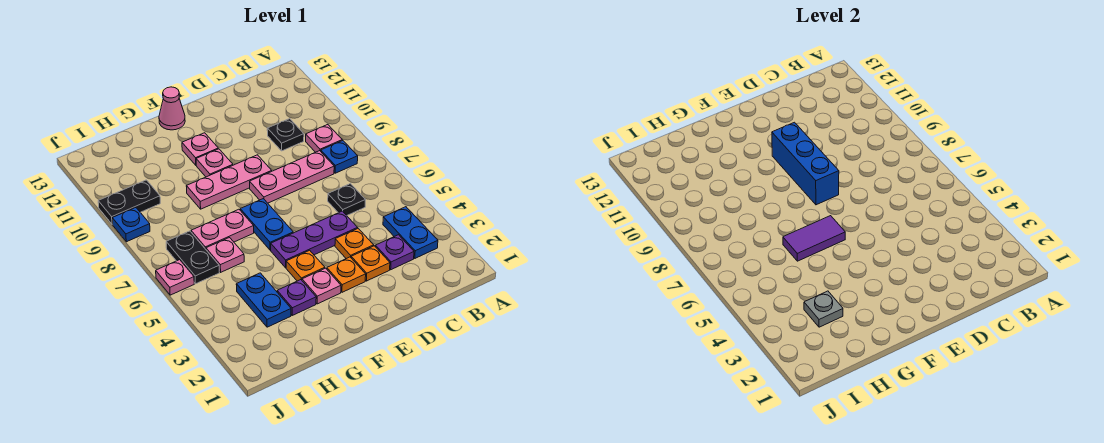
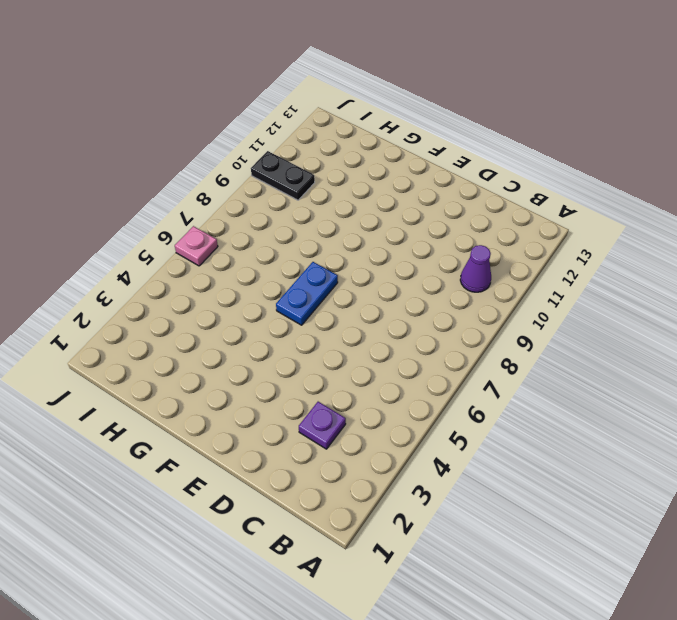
purple 1x1 cone [460,245,491,292] -> none
none -> blue 1x2 plate [383,207,438,258]
none -> blue 1x1 plate [321,140,358,173]
none -> pink 1x1 plate [306,125,342,152]

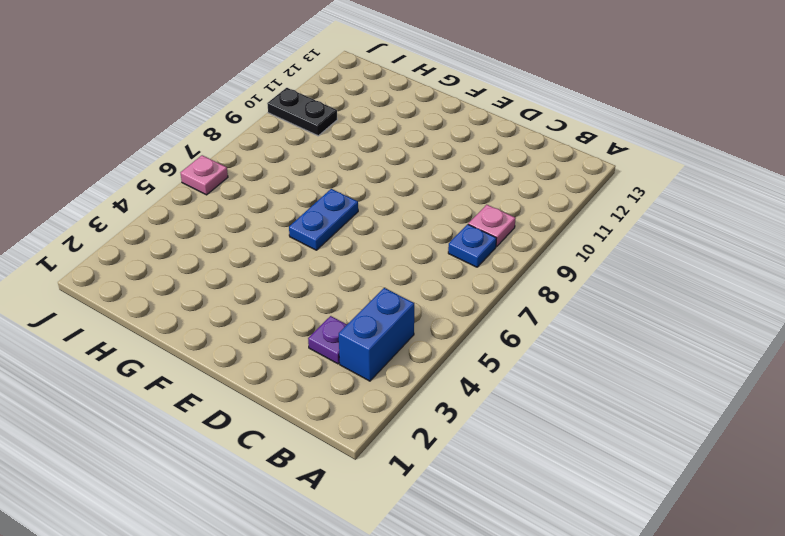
blue 1x2 brick [339,288,414,381] -> blue 1x2 plate [383,207,438,258]
none -> black 1x1 plate [328,184,365,215]
none -> pink 1x3 plate [250,151,334,203]
none -> black 1x1 plate [267,119,304,151]

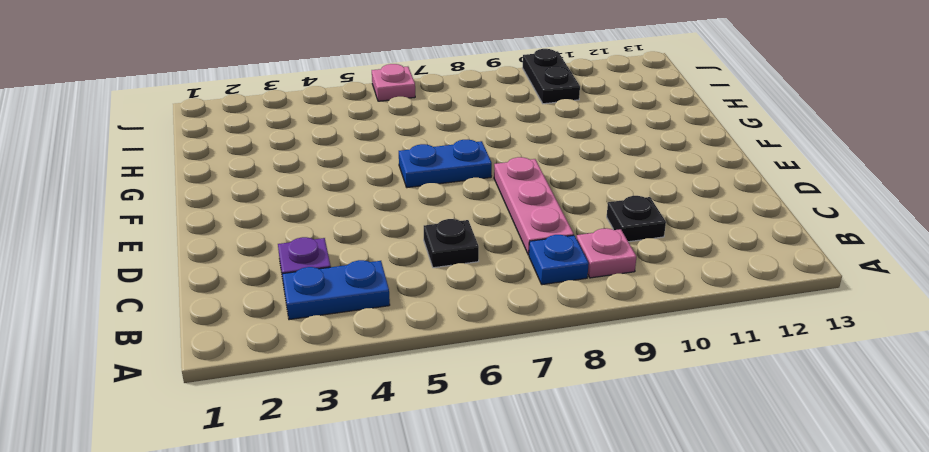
none -> orange 1x1 plate [351,246,390,281]
none -> orange 1x1 plate [335,228,374,259]
none -> purple 1x3 plate [271,211,357,268]

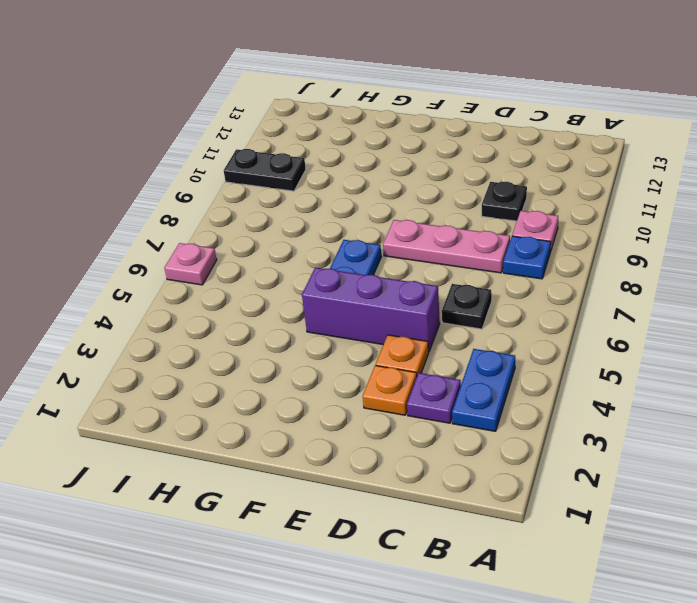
purple 1x3 brick [302,268,440,351] -> purple 1x3 plate [271,211,357,268]
none -> orange 1x1 plate [327,257,366,292]
none -> pink 1x3 plate [186,155,272,209]
none -> pink 1x1 plate [302,268,341,304]

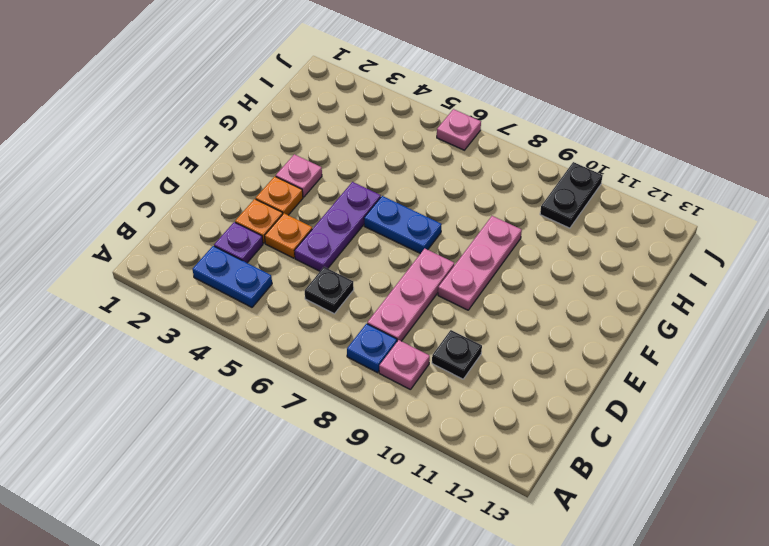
none -> orange 1x1 plate [286,250,325,281]
none -> pink 1x1 plate [196,149,233,177]
none -> pink 1x1 plate [182,133,218,165]

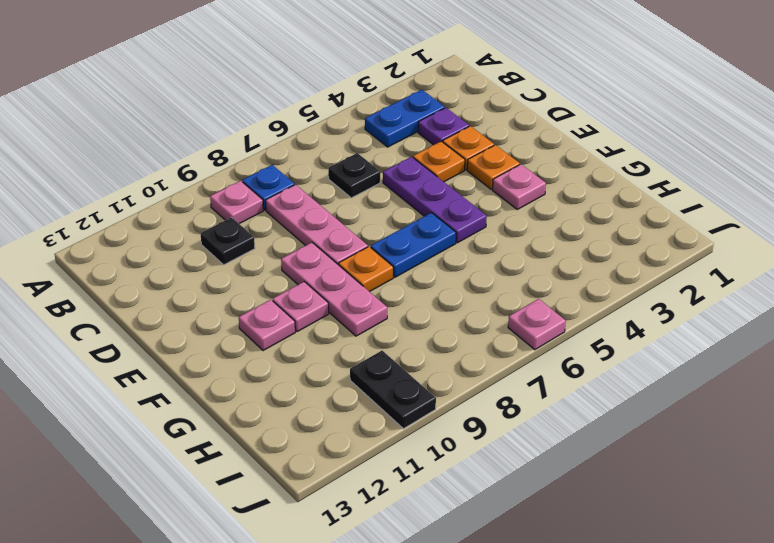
orange 1x1 plate [339,247,393,292] -> orange 1x1 plate moved to [286,250,325,281]
none -> pink 1x1 cone [159,87,185,130]
none -> purple 1x1 plate [277,280,316,315]
none -> pink 1x2 plate [191,209,254,249]

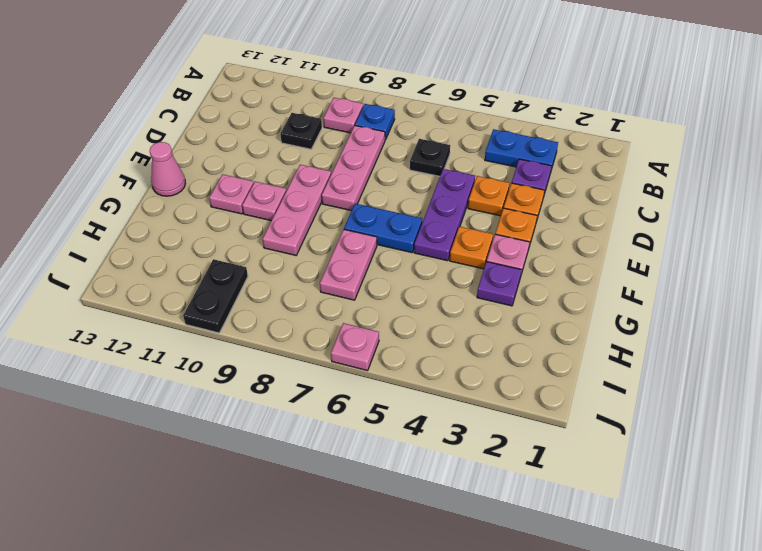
none -> blue 1x2 plate [236,273,291,327]
none -> pink 1x1 plate [206,238,244,272]
none -> black 1x2 plate [166,231,219,284]

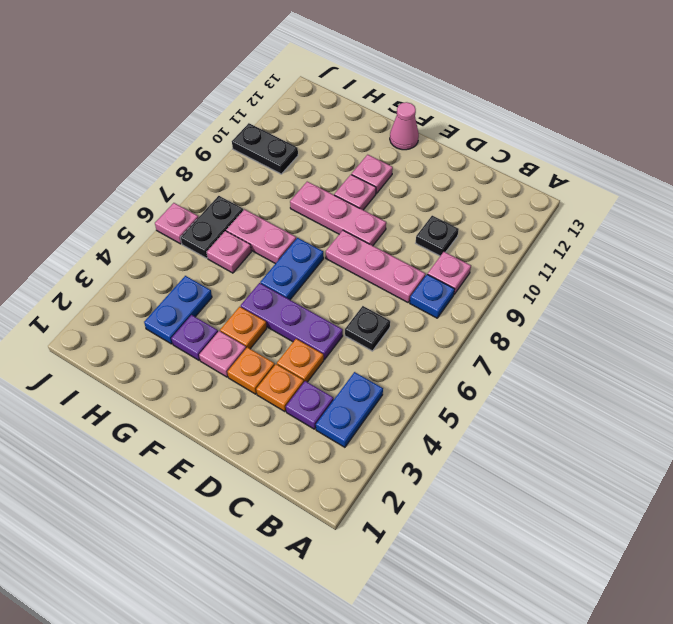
none -> blue 1x1 plate [112,208,150,242]
none -> blue 1x3 brick [772,122,839,205]
none -> purple 1x2 tile [783,216,845,261]

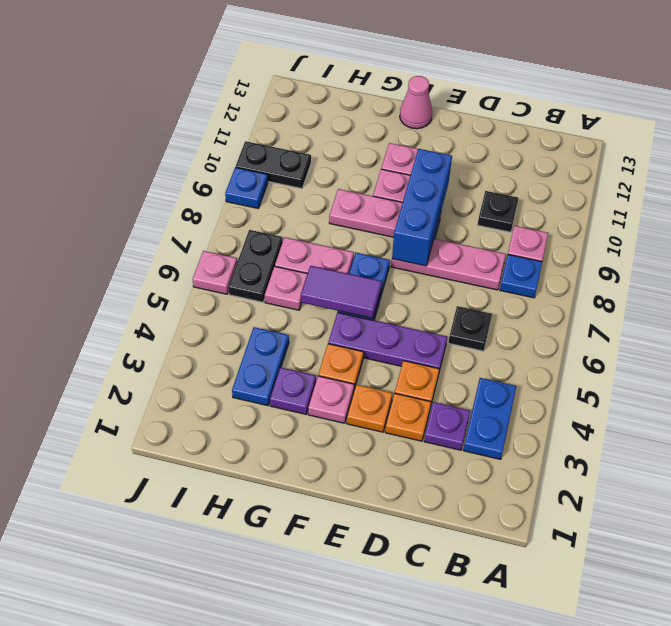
none -> grey 1x1 plate [804,291,843,327]

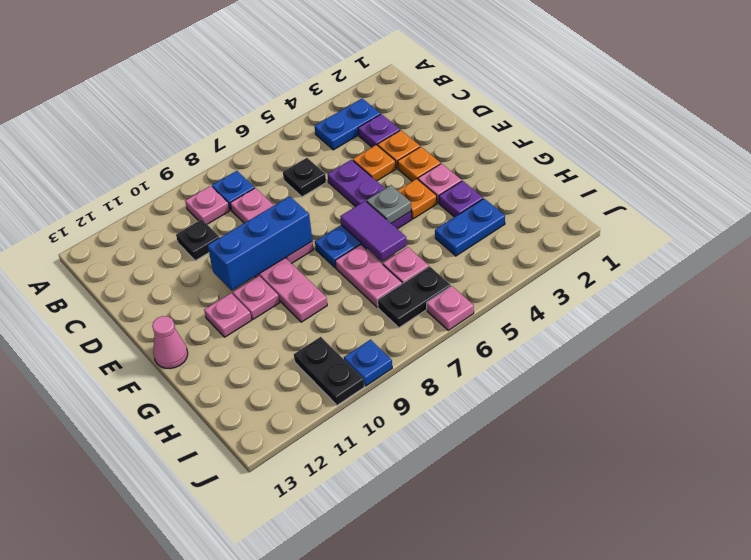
grey 1x1 plate [367,185,411,224] -> grey 1x1 plate moved to [804,291,843,327]

